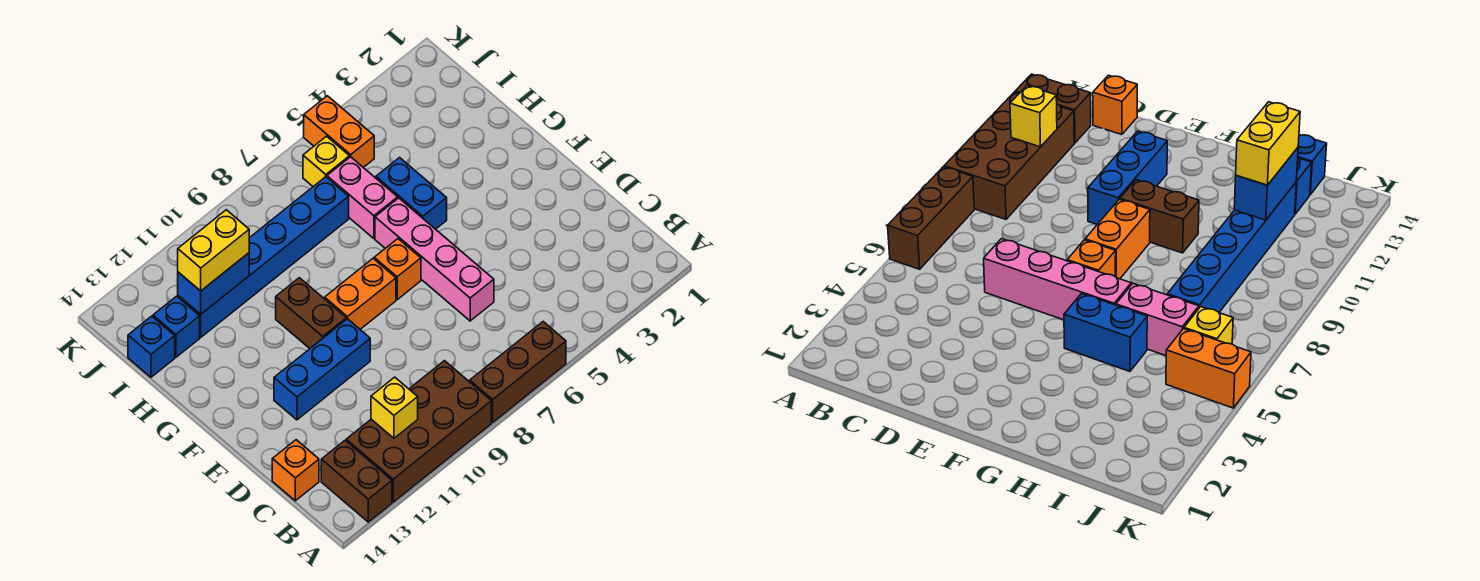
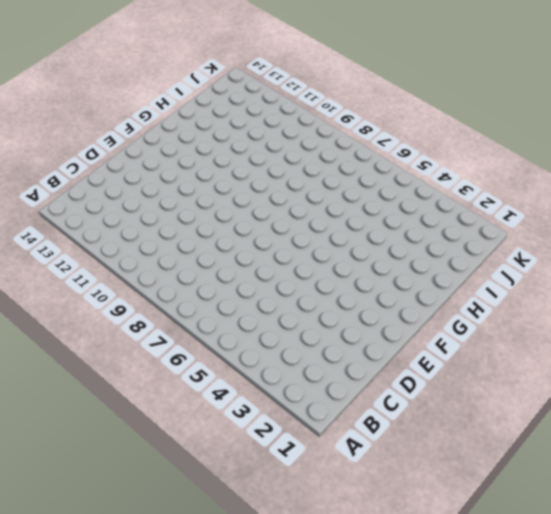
none -> brown 1x3 brick [470,322,566,422]
none -> brown 2x4 brick [346,361,491,502]
none -> brown 1x2 brick [321,441,392,522]

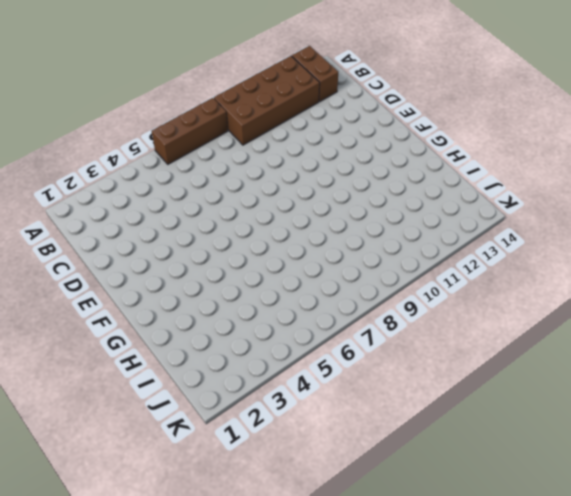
none -> orange 1x1 brick [272,440,319,501]
none -> pink 1x4 brick [375,198,494,321]
none -> blue 1x3 brick [274,319,370,420]

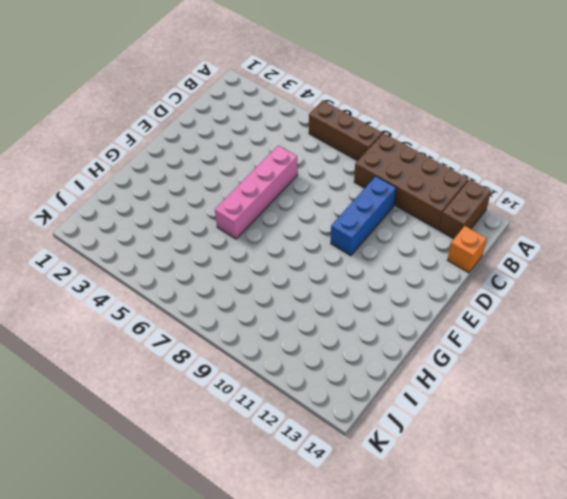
blue 1x3 brick [331,176,396,256] -> blue 1x3 brick turned to [274,319,370,420]
none -> orange 1x1 brick [374,239,421,300]
none -> orange 1x2 brick [325,259,396,329]
none -> brown 1x2 brick [276,278,346,348]

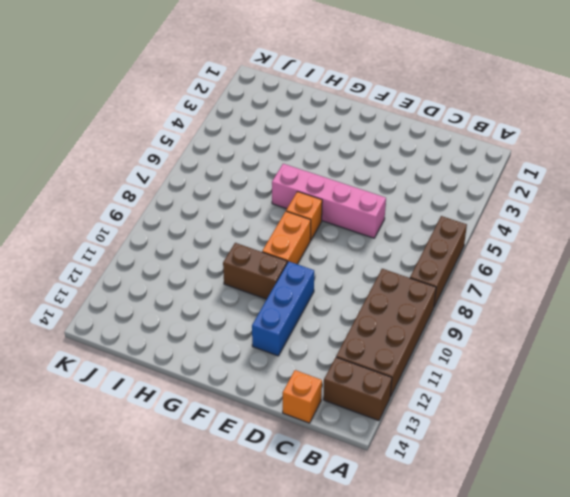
none -> blue 1x2 brick [376,158,447,229]
none -> pink 1x2 brick [327,157,398,239]
none -> blue 1x6 brick [178,177,349,337]

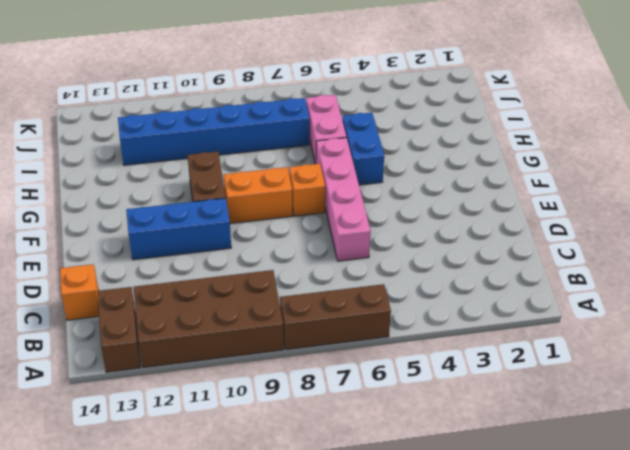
none -> blue 1x1 brick [153,296,200,357]
none -> blue 1x1 brick [128,316,175,377]
none -> orange 1x2 brick [304,96,374,168]

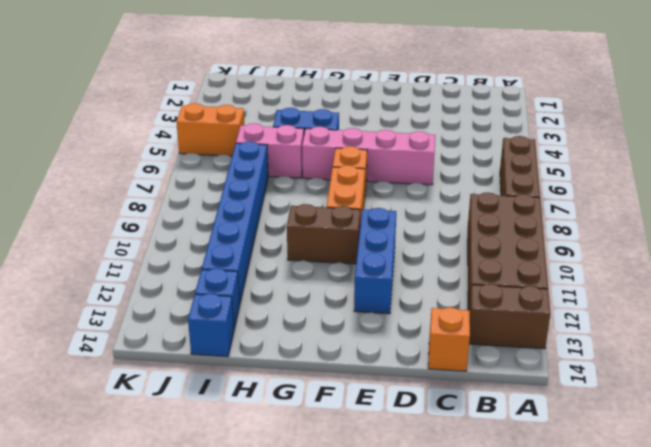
none -> yellow 1x1 brick [303,136,349,186]
none -> yellow 1x1 brick [371,377,418,438]
none -> blue 1x2 brick [178,253,249,314]

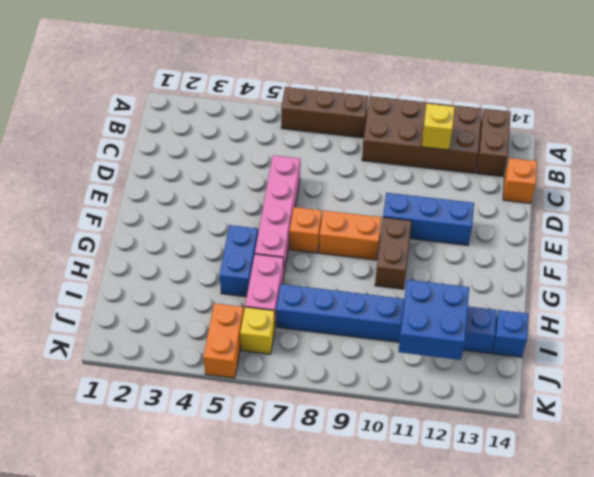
blue 2x2 brick [399,280,469,360] -> blue 1x2 brick [178,253,249,314]
none -> yellow 1x2 brick [178,210,249,291]

